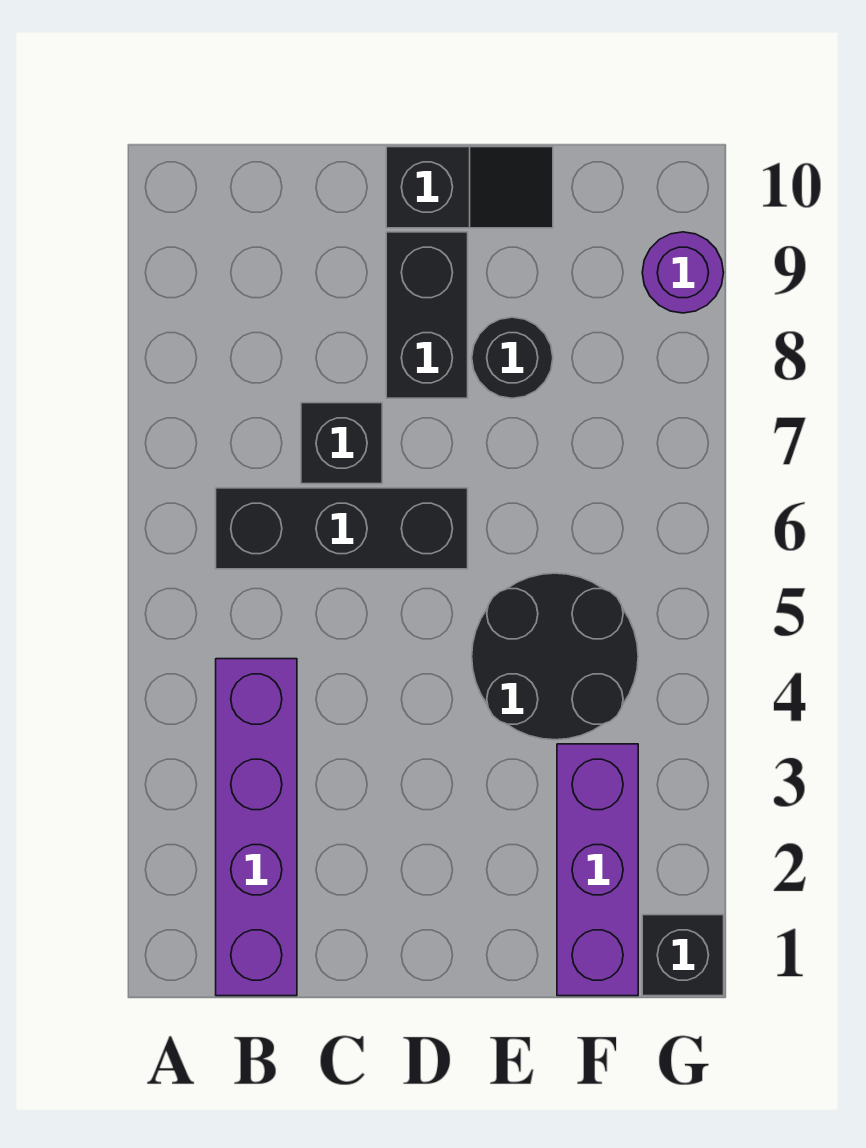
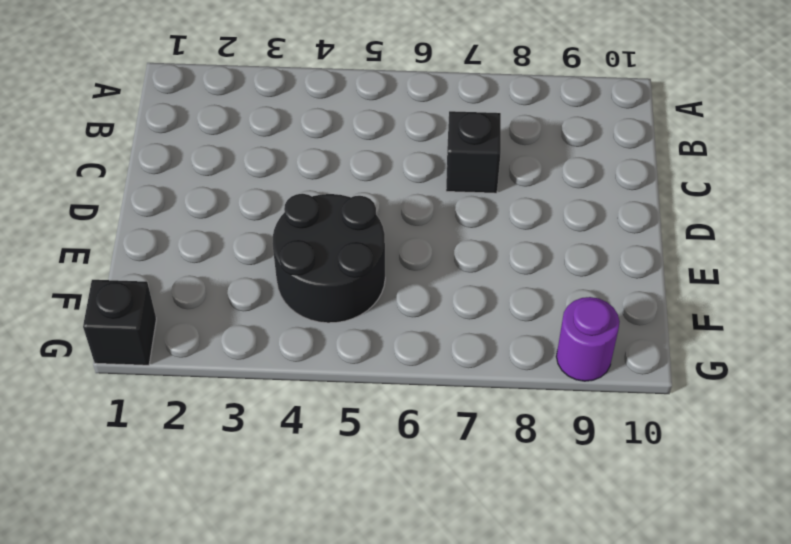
none -> purple 1x4 brick [216,659,297,996]
none -> black 1x3 brick [216,488,468,569]

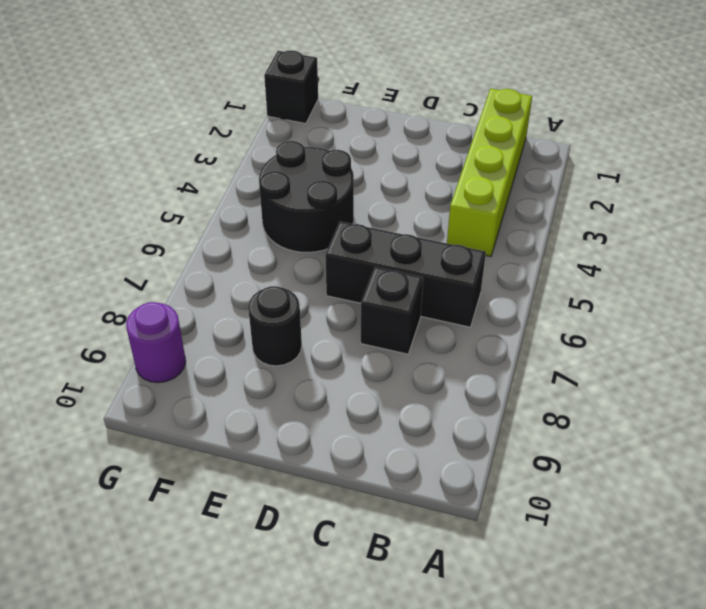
lime 1x4 brick [447,88,532,256] -> purple 1x4 brick [216,659,297,996]
none -> black 1x2 brick [386,232,468,398]
none -> black 1x2 slope [386,147,553,228]

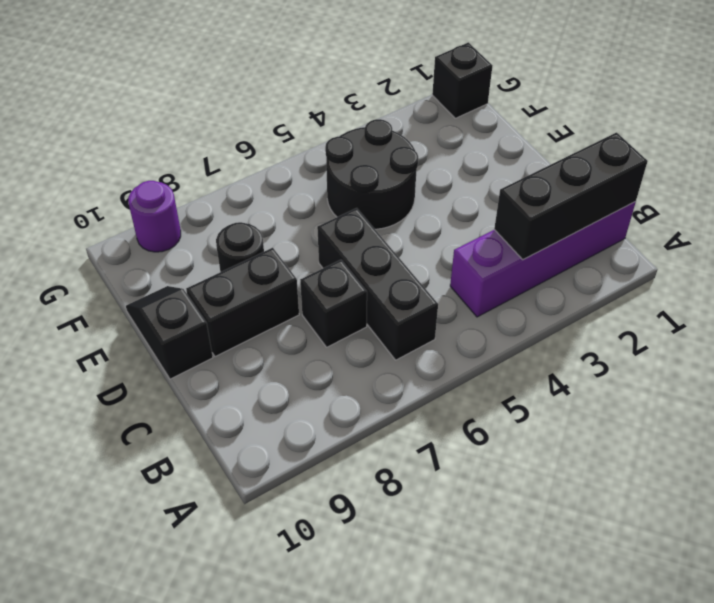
black 1x3 brick [494,133,648,260] -> none
none -> purple 1x3 brick [557,744,638,996]

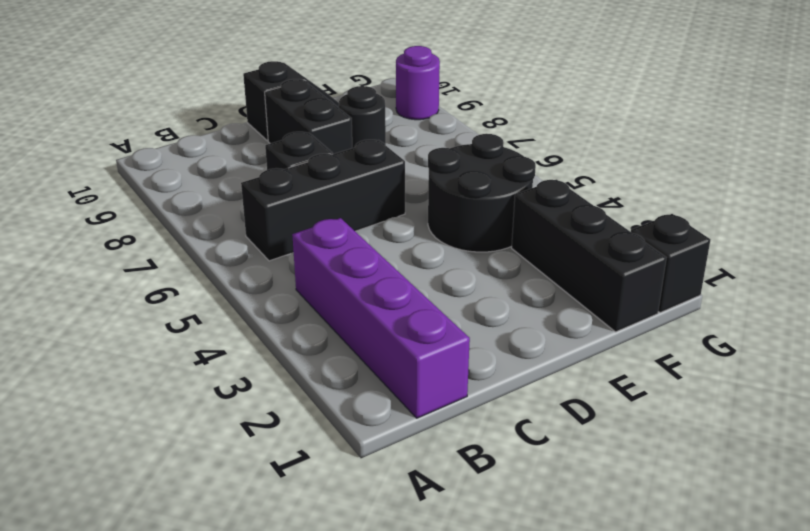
black 1x3 brick [512,180,666,332] -> purple 1x3 brick [557,744,638,996]

